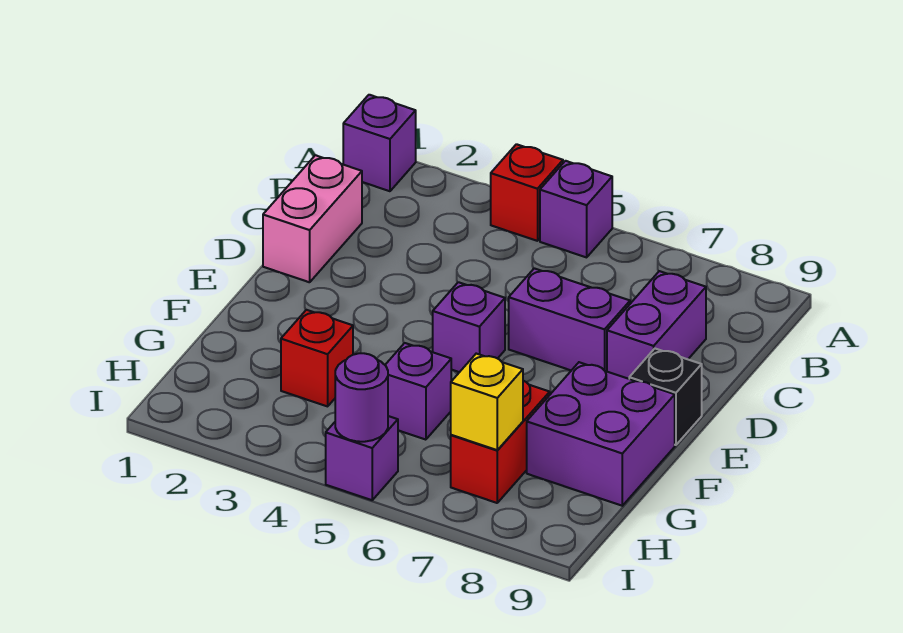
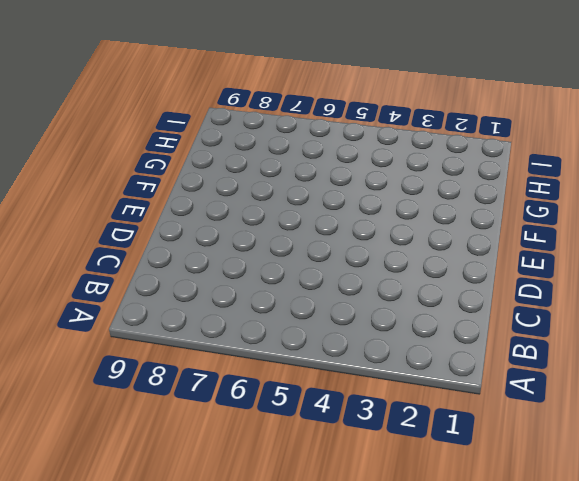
none -> purple 1x1 brick [343,95,416,191]
none -> red 1x1 brick [491,144,563,241]
none -> purple 1x1 brick [540,161,612,257]

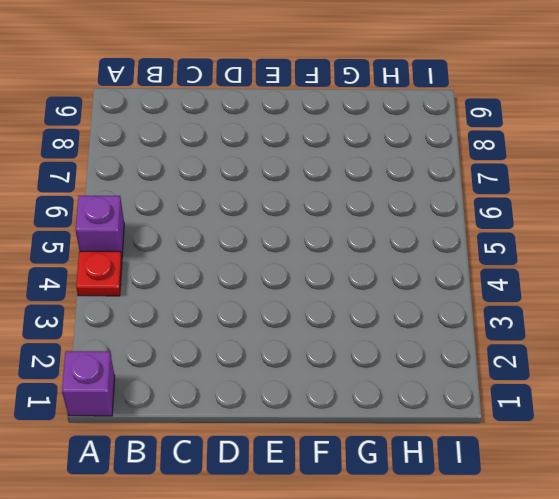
red 1x1 plate [76,251,122,296] -> red 1x1 brick [491,144,563,241]
none -> pink 1x2 brick [263,155,362,282]
none -> purple 1x2 brick [607,271,706,379]
none -> purple 1x2 brick [509,268,630,371]

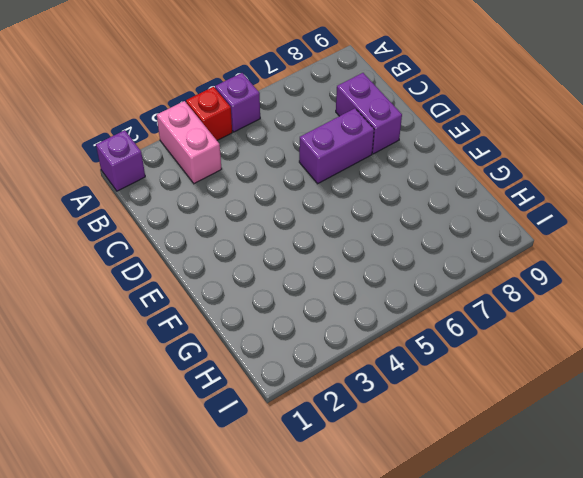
pink 1x2 brick [157,101,222,184] -> pink 1x2 brick moved to [263,155,362,282]
none -> purple 1x1 brick [433,282,505,372]
none -> black 1x1 brick [629,349,702,445]
none -> purple 2x2 brick [527,362,675,506]

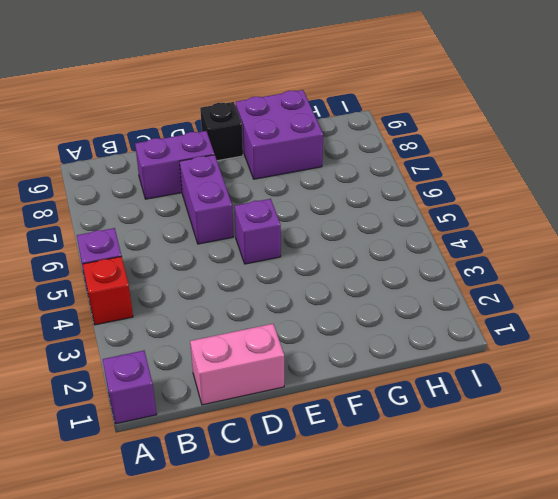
none -> red 1x1 brick [281,310,353,406]
none -> purple 1x1 brick [385,343,451,440]
none -> red 1x2 brick [451,381,550,503]

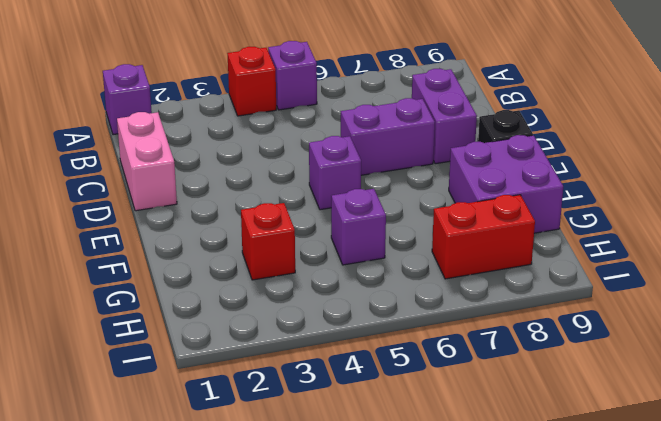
red 1x2 brick [432,195,535,279] -> red 1x2 brick turned to [451,381,550,503]
none -> purple 1x1 brick [326,416,398,500]
none -> yellow 1x1 brick [451,354,523,450]
none -> purple 1x1 round brick [335,353,388,442]

